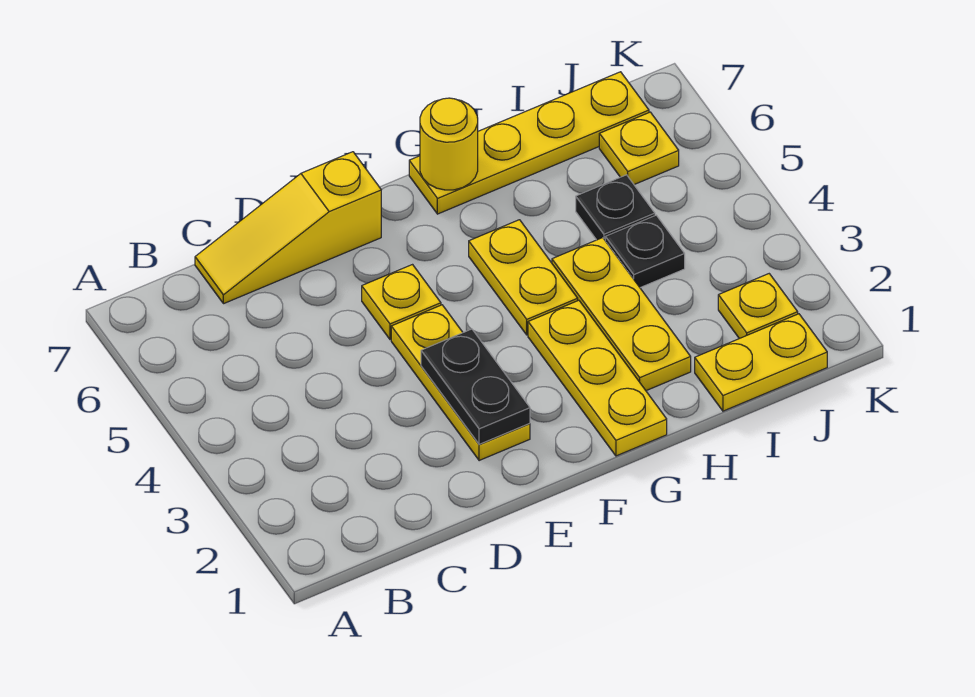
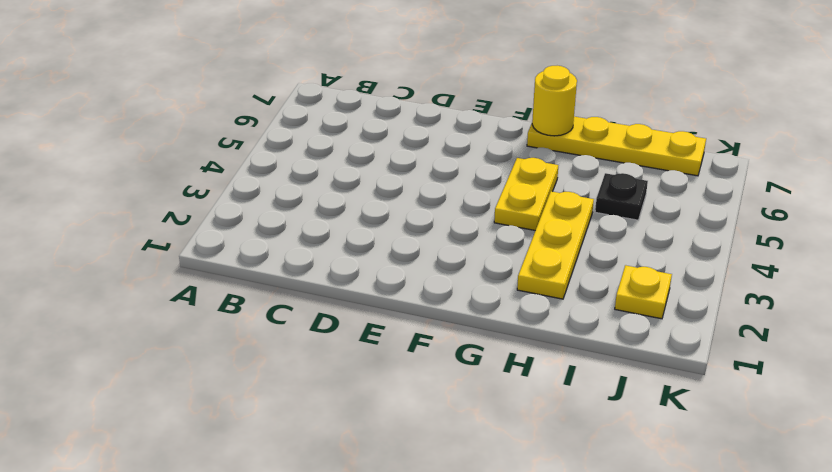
none -> yellow 1x3 slope [195,152,381,304]
none -> yellow 1x3 plate [391,305,530,461]
none -> yellow 1x1 plate [362,265,441,339]

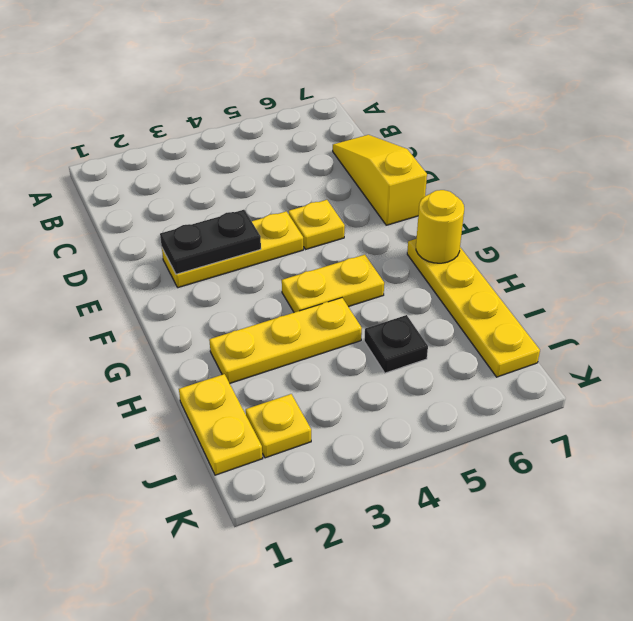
none -> yellow 1x3 plate [528,300,667,456]
none -> black 1x1 plate [605,215,685,288]
none -> yellow 1x1 plate [599,112,679,185]

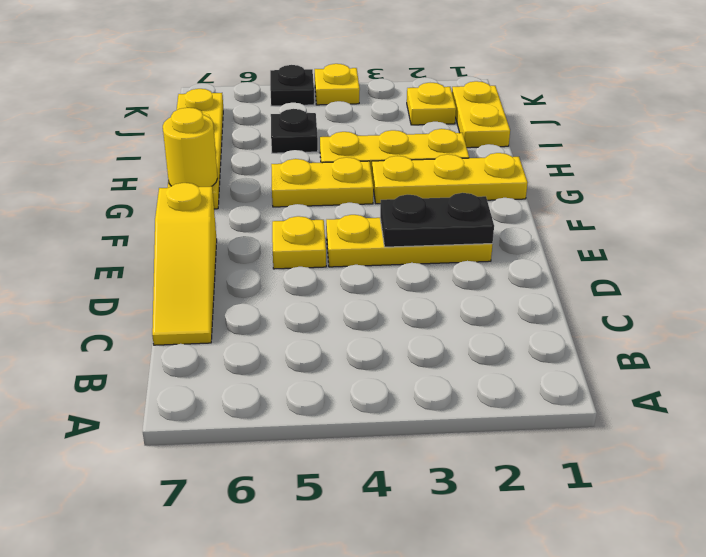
yellow 1x1 plate [315,64,360,105] -> yellow 1x1 plate moved to [599,112,679,185]
black 1x1 plate [270,65,314,106] -> black 1x1 plate moved to [605,215,685,288]

